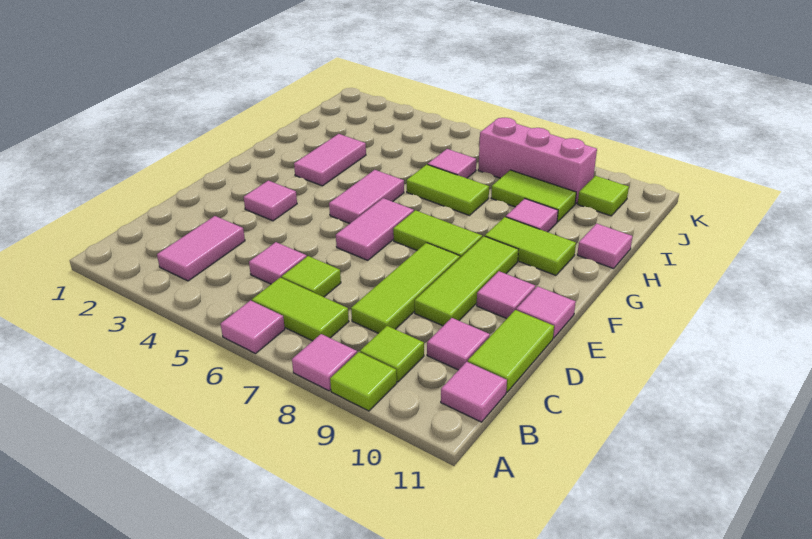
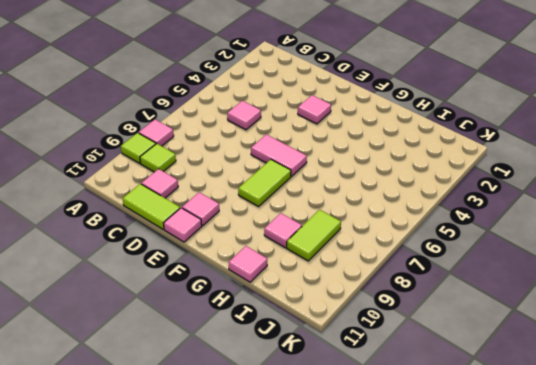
none -> pink 1x1 tile [221,301,285,354]
none -> pink 1x2 tile [157,216,245,281]
none -> lime 1x2 tile [252,278,349,341]

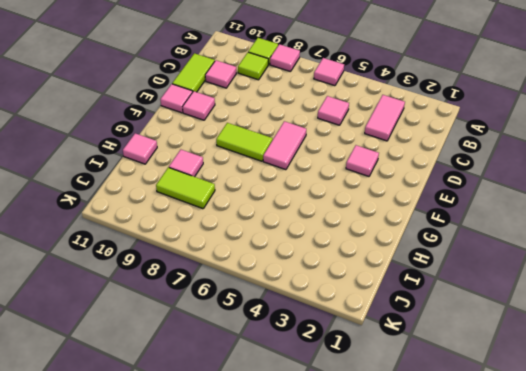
none -> lime 1x2 tile [252,278,349,341]
none -> pink 1x1 tile [441,362,507,422]
none -> lime 1x1 tile [282,256,341,297]

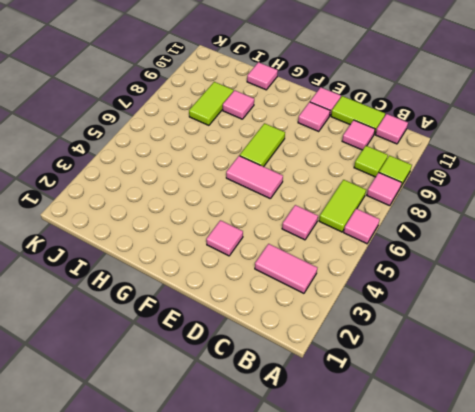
none -> lime 1x1 tile [282,256,341,297]
none -> lime 1x3 tile [351,243,460,333]
none -> lime 1x3 tile [415,236,519,326]

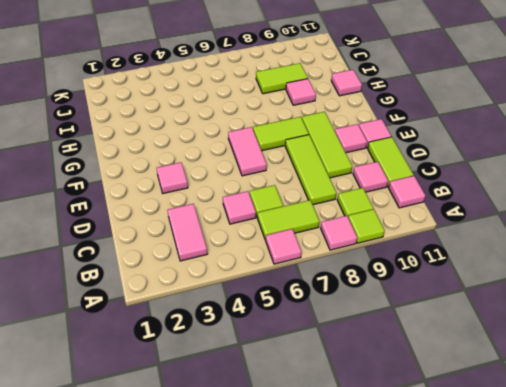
none -> pink 1x2 tile [329,170,404,224]
none -> pink 1x2 tile [294,134,366,186]
none -> lime 1x2 tile [485,217,576,275]

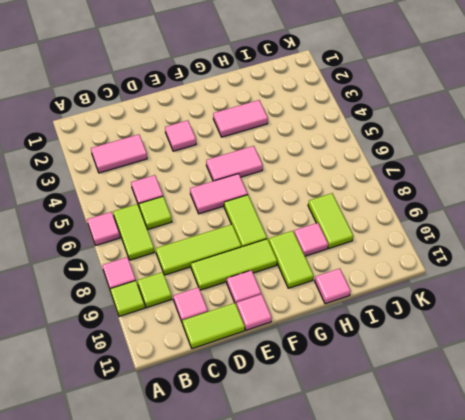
none -> pink 1x1 tile [441,362,507,422]
none -> lime 1x2 tile [406,165,489,215]
none -> pink 1x1 tile [428,149,476,178]

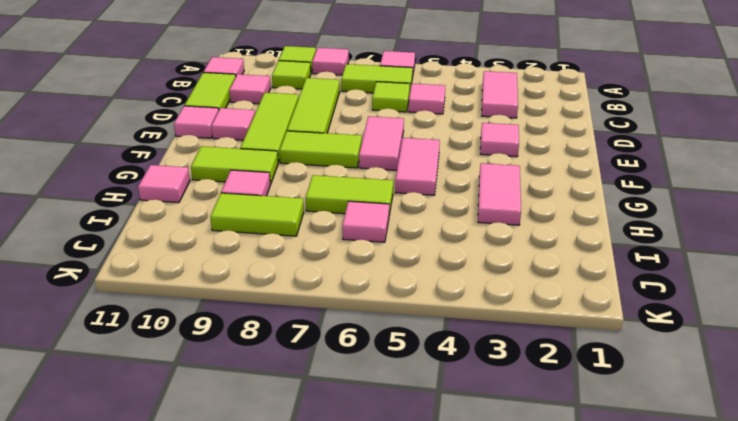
none -> pink 1x3 brick [478,118,597,204]
none -> lime 1x1 tile [578,176,629,216]

